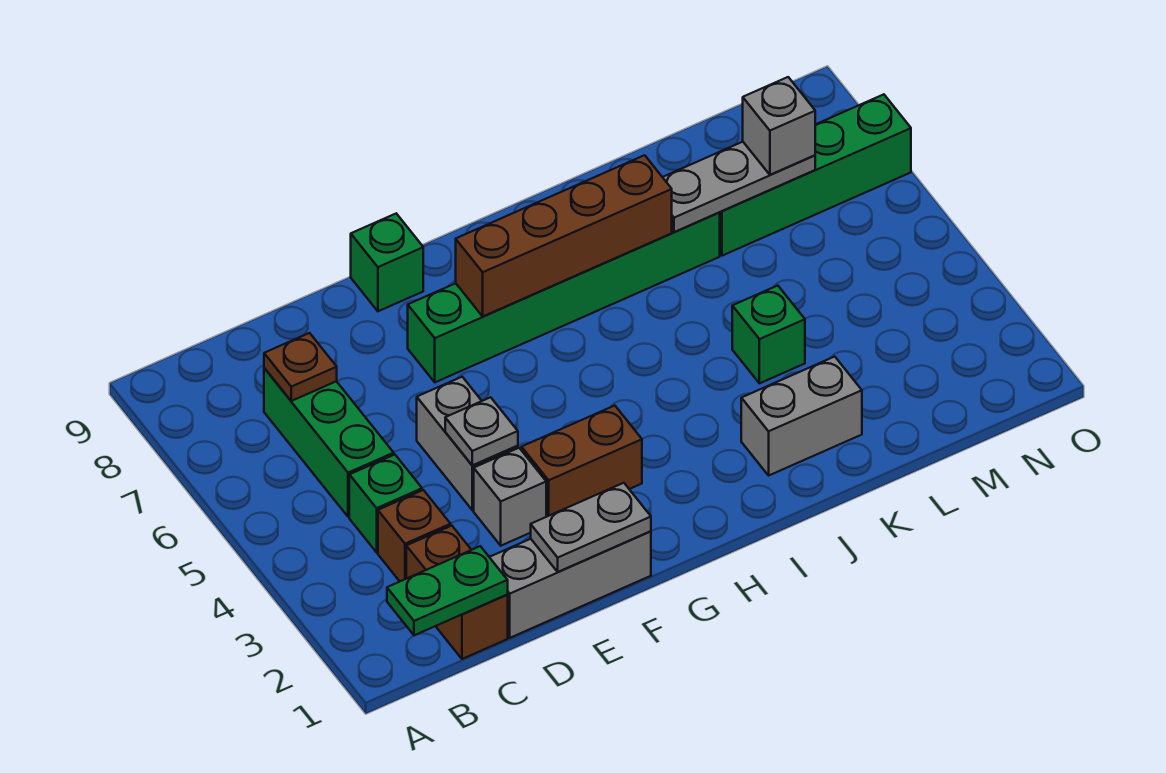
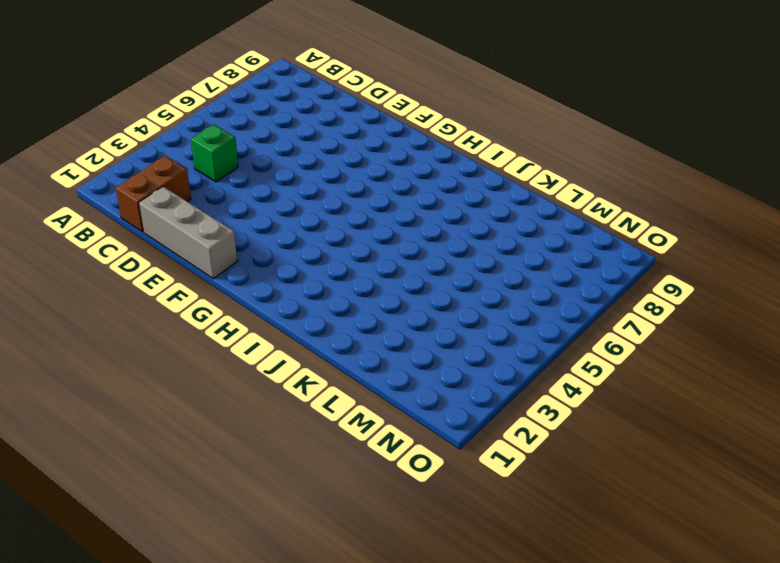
none -> brown 1x1 brick [378,490,451,581]
none -> green 1x3 brick [264,368,394,517]
none -> grey 1x1 brick [474,448,546,546]

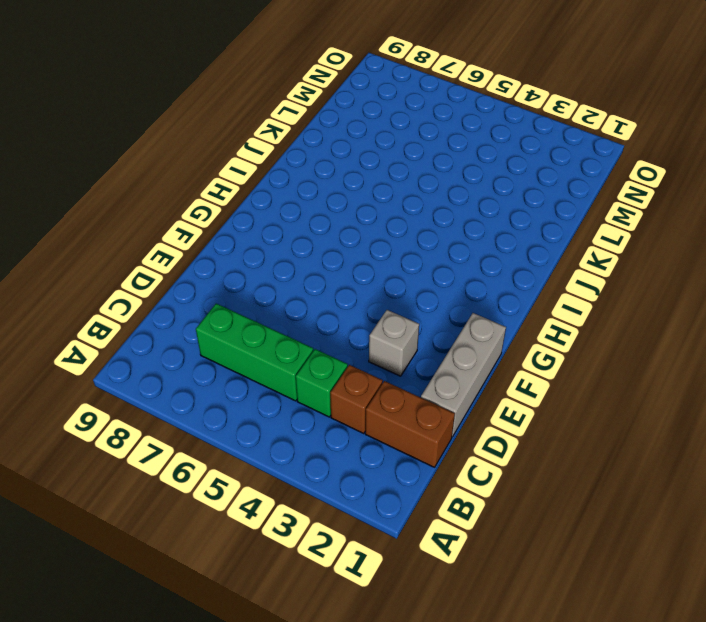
none -> grey 1x2 brick [417,377,518,510]
none -> brown 1x2 brick [522,406,642,517]
none -> green 1x6 brick [408,213,720,382]

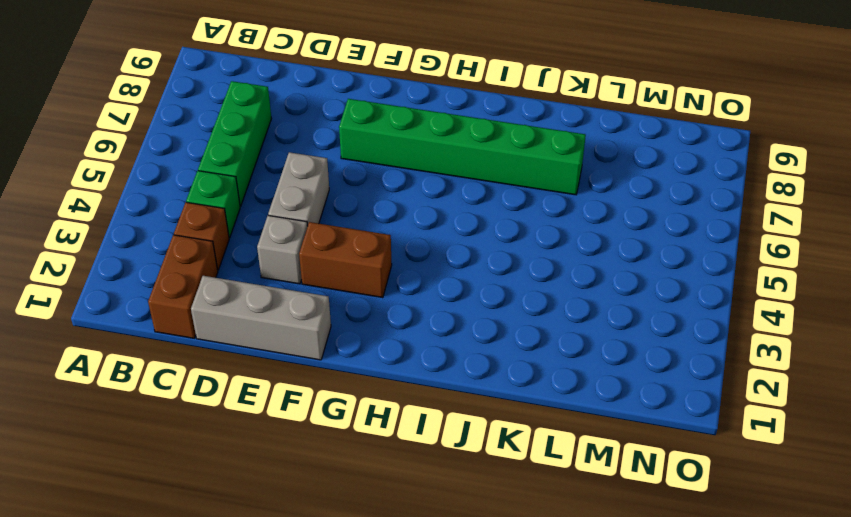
none -> green 1x1 brick [351,214,423,311]
none -> grey 1x2 brick [741,357,862,475]
none -> green 1x1 brick [732,286,805,383]

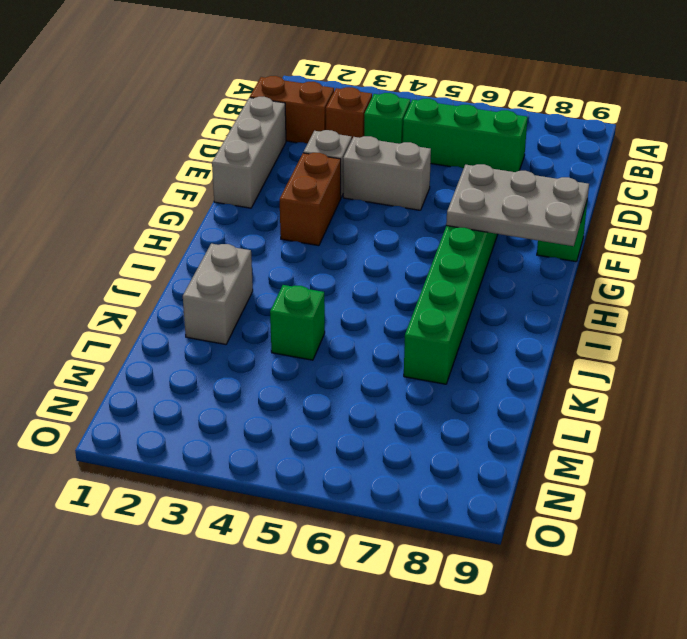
grey 2x3 plate [446,164,589,246] -> brown 1x4 brick [456,155,672,317]
none -> green 1x4 brick [719,94,911,256]
none -> green 1x2 plate [387,546,508,635]
none -> brown 1x1 plate [264,333,337,401]

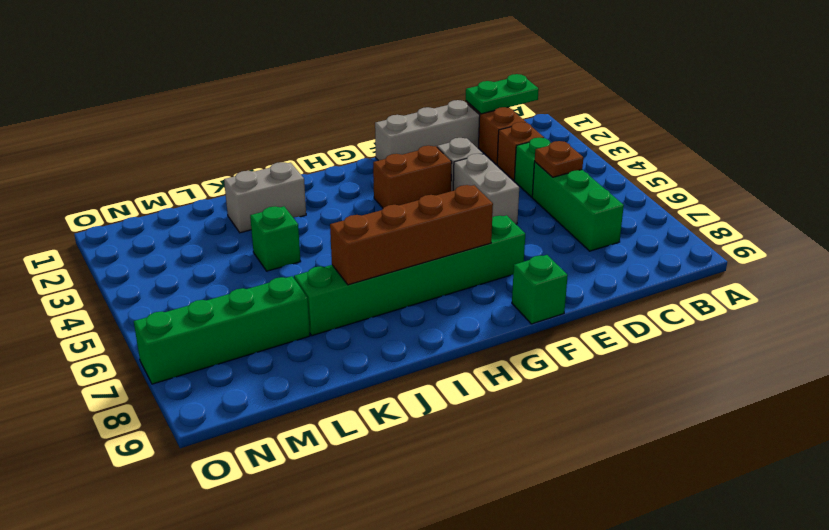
brown 1x1 plate [535,141,583,177] -> brown 1x1 plate moved to [264,333,337,401]
none -> grey 1x2 plate [531,483,651,572]
none -> grey 1x1 plate [445,397,518,465]
none -> grey 1x3 plate [663,142,815,232]

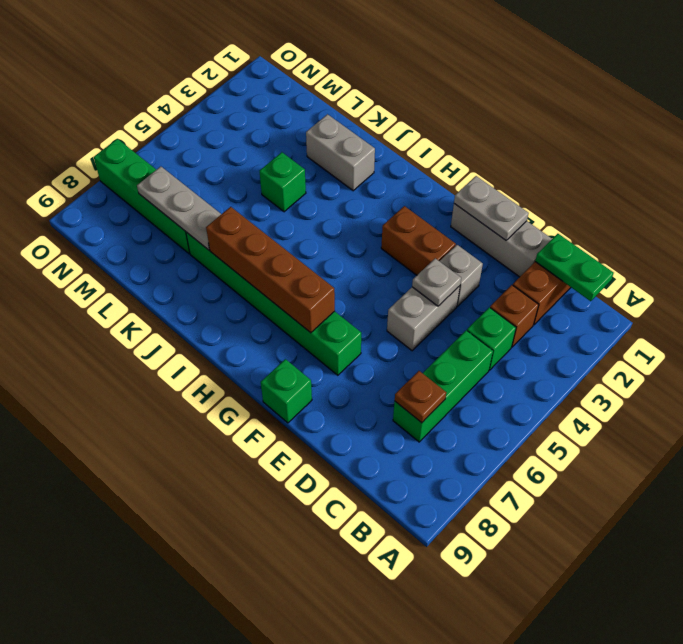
none -> grey 1x1 brick [743,77,815,175]

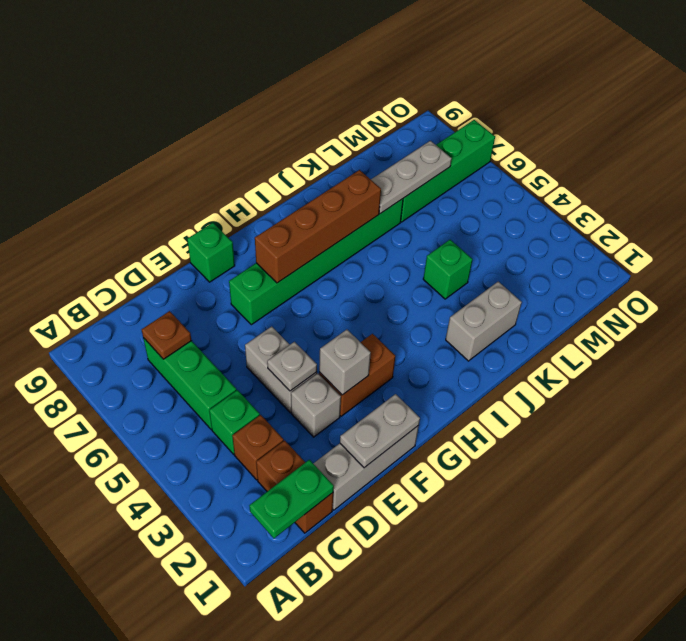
grey 1x1 brick [319,330,371,395] -> grey 1x1 brick moved to [743,77,815,175]

